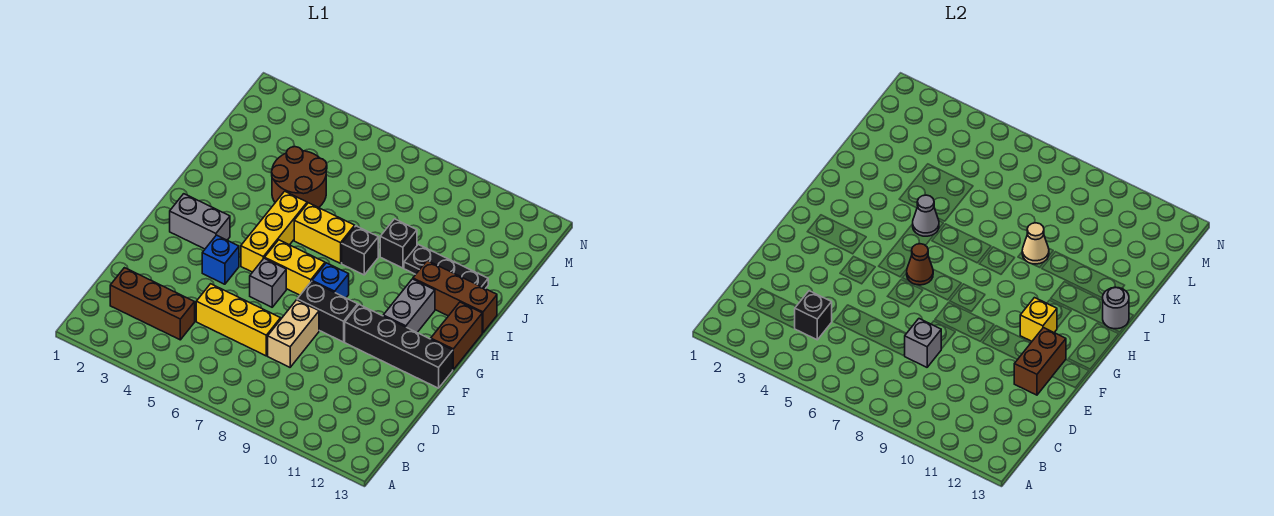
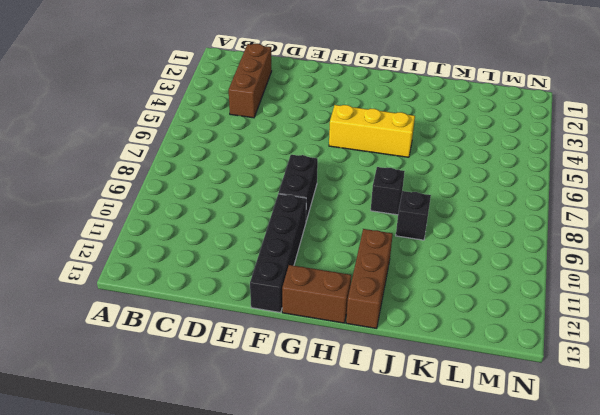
none -> yellow 1x3 brick [196,284,281,356]
none -> tan 1x2 brick [268,300,319,367]
none -> blue 1x1 brick [202,235,239,284]

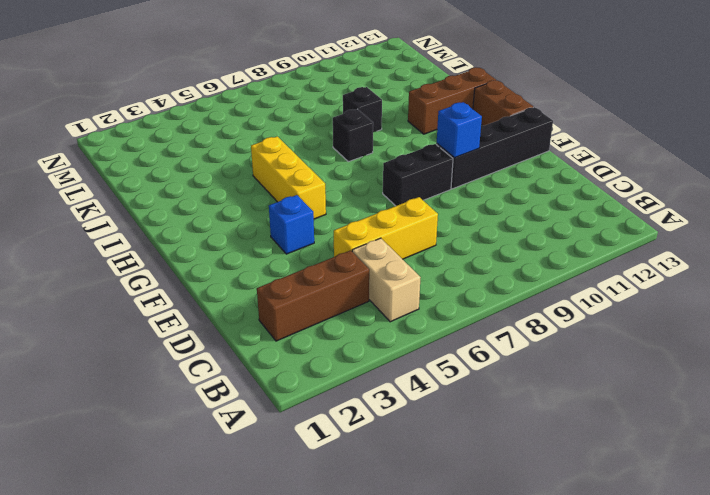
tan 1x2 brick [352,238,421,322] -> tan 1x2 brick moved to [268,300,319,367]
blue 1x1 brick [437,102,482,158] -> blue 1x1 brick moved to [312,263,349,298]
none -> grey 1x1 brick [250,258,286,307]
none -> grey 1x2 brick [170,194,230,249]
none -> yellow 1x2 brick [265,240,325,295]

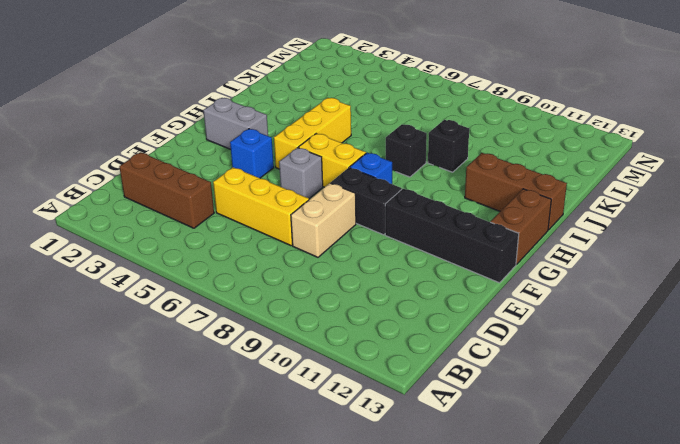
none -> grey 1x2 brick [383,279,435,332]
none -> yellow 1x2 brick [294,203,355,263]
none -> brown 2x2 round brick [272,147,327,208]

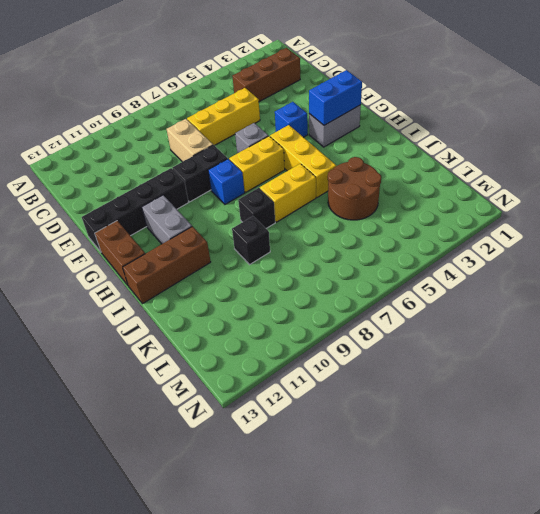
blue 1x2 brick [309,70,362,125] -> none
none -> black 1x3 plate [404,245,488,289]
none -> black 1x1 brick [795,291,832,340]
none -> grey 1x1 brick [905,319,941,367]

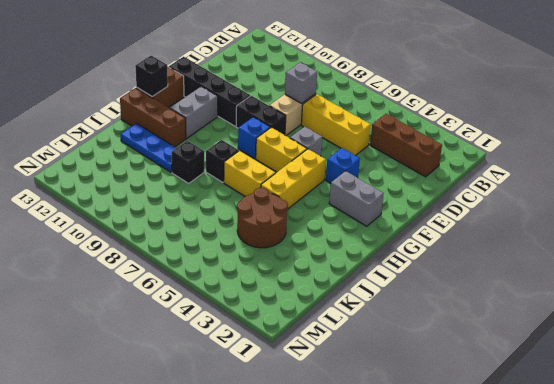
black 1x1 brick [135,56,168,97] -> black 1x1 brick moved to [795,291,832,340]
blue 1x3 plate [121,123,176,172] -> black 1x3 plate [404,245,488,289]
none -> brown 1x2 brick [1014,328,1066,395]
none -> brown 1x1 cone [907,244,933,285]
none -> yellow 1x1 brick [1020,298,1057,341]

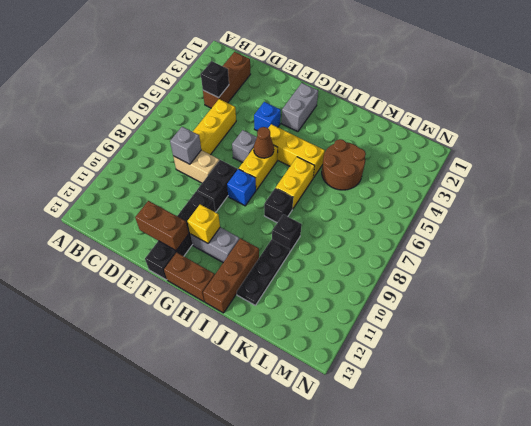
none -> grey 1x1 cone [913,195,939,236]
none -> grey 1x1 round brick [1103,287,1129,329]
none -> tan 1x1 cone [1022,223,1049,264]

